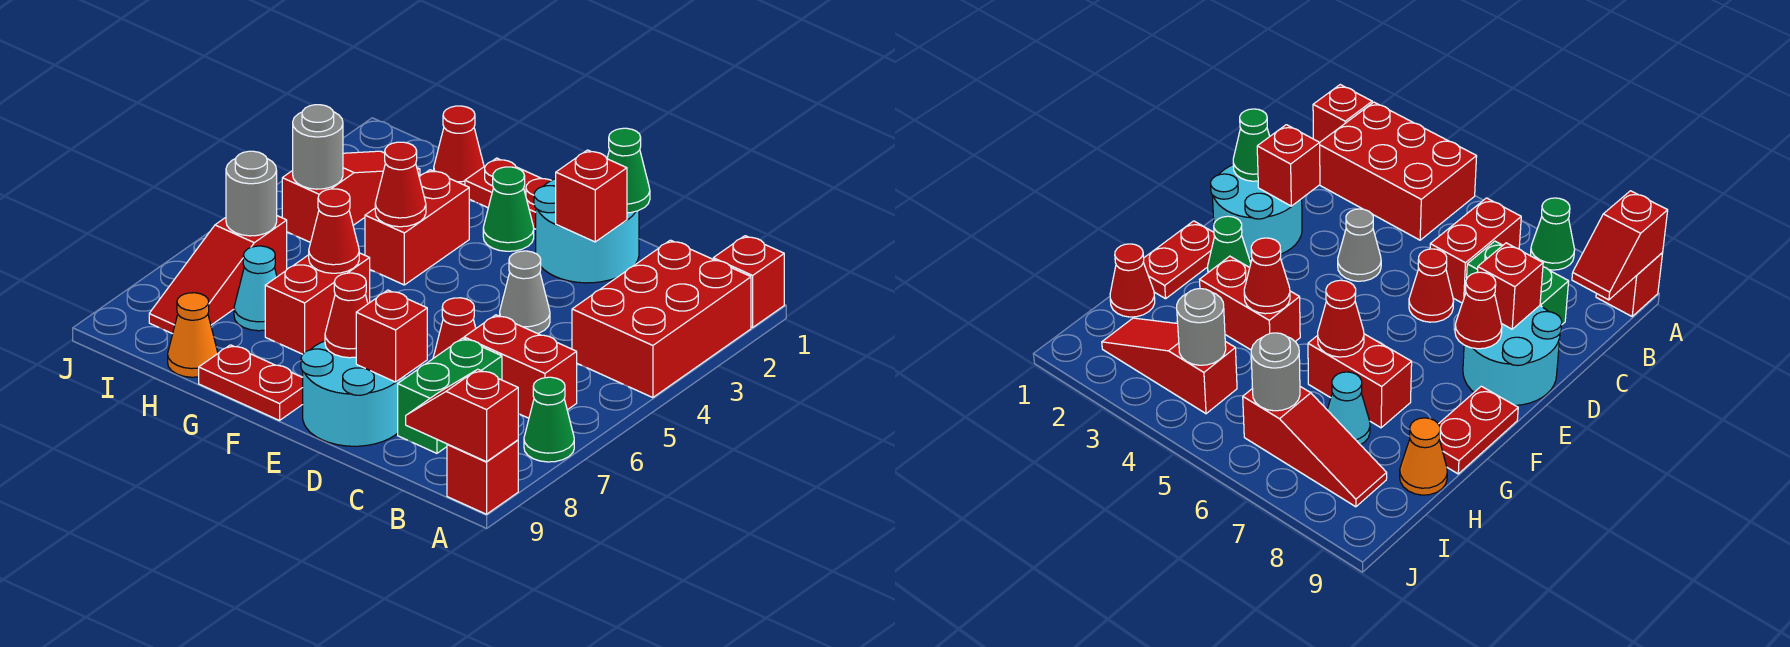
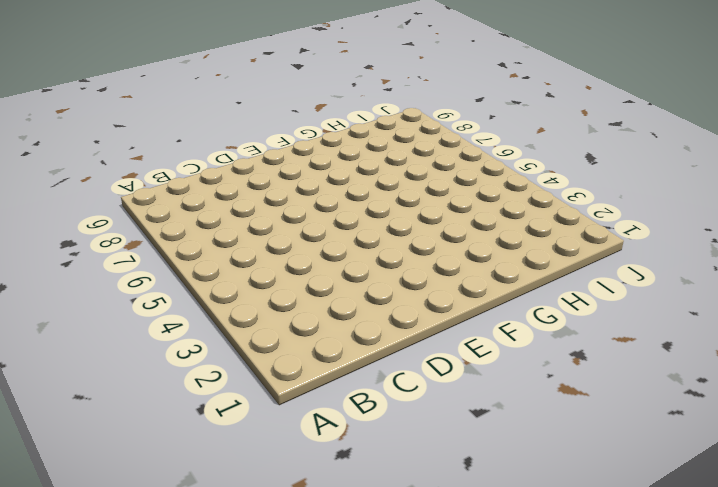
none -> red 1x1 brick [713,236,784,327]
none -> red 2x3 brick [572,240,751,398]
none -> green 1x1 cone [524,377,574,462]

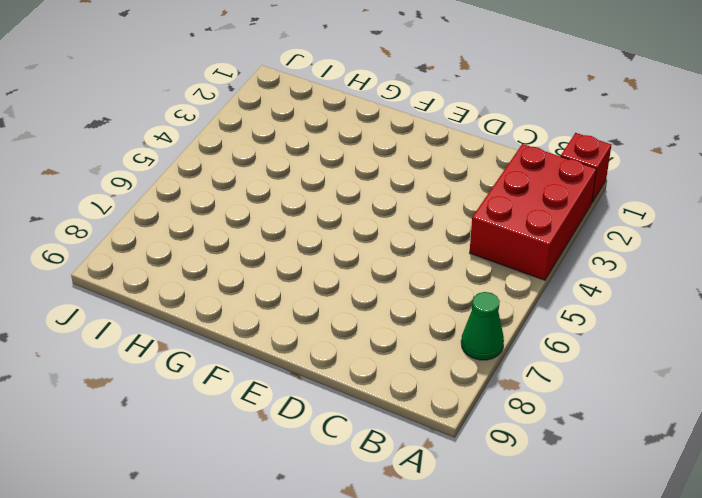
none -> red 1x1 brick [447,440,518,514]
none -> red 1x2 brick [464,315,577,418]
none -> green 1x2 brick [398,338,502,453]

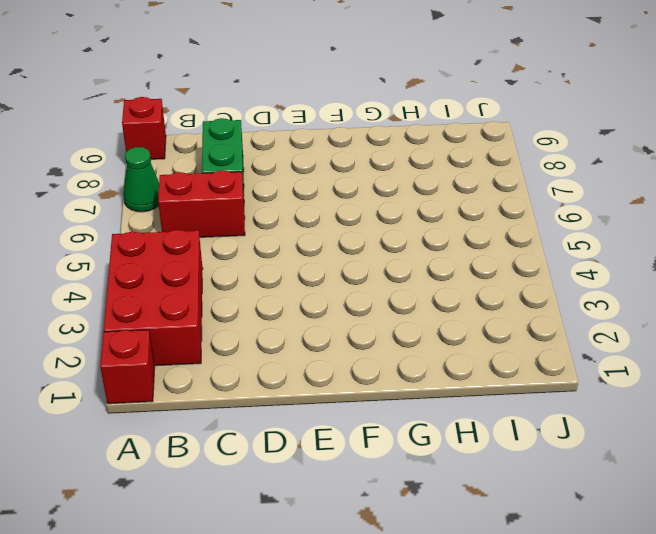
none -> cyan 2x2 round brick [534,179,639,283]
none -> grey 1x1 cone [500,251,550,334]
none -> red 1x1 cone [433,298,476,358]

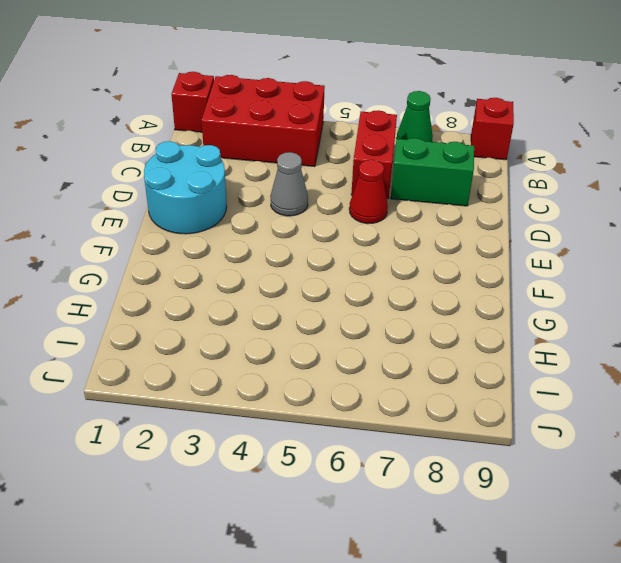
none -> cyan 2x2 round brick [301,341,406,446]
none -> red 1x2 plate [465,158,551,229]
none -> green 1x1 cone [483,167,534,251]

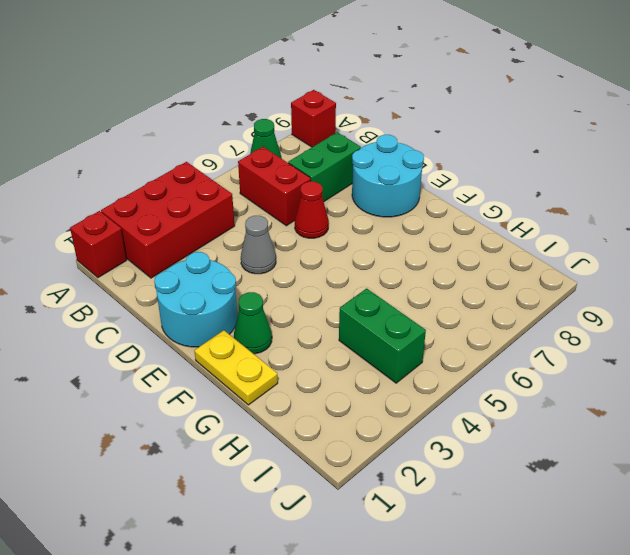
yellow 1x2 plate [194,330,278,405] -> red 1x2 plate [465,158,551,229]
green 1x2 brick [339,288,426,383] -> red 1x3 slope [282,151,420,243]
none -> red 1x2 plate [199,345,303,421]
none -> red 1x2 brick [365,170,469,285]
none -> red 1x2 brick [265,253,370,354]

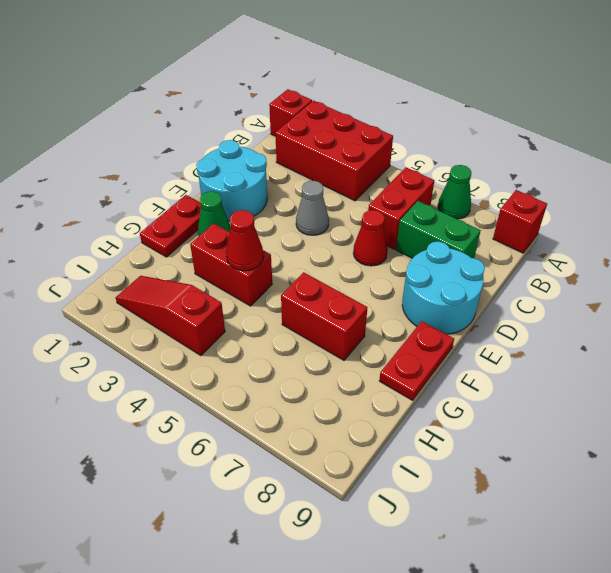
none -> red 1x1 cone [434,106,484,185]
none -> cyan 1x1 cone [234,246,277,331]
none -> orange 1x1 cone [168,293,218,377]

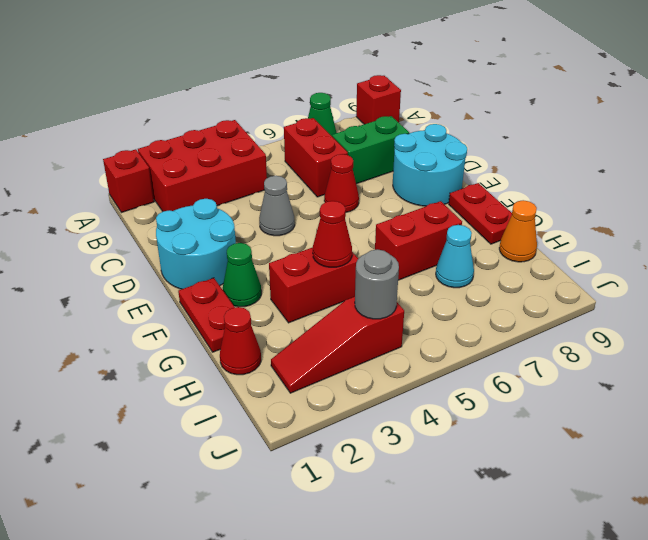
none -> red 1x3 slope [149,216,287,334]
none -> red 1x2 slope [406,369,518,462]
none -> green 1x1 cone [607,128,650,213]

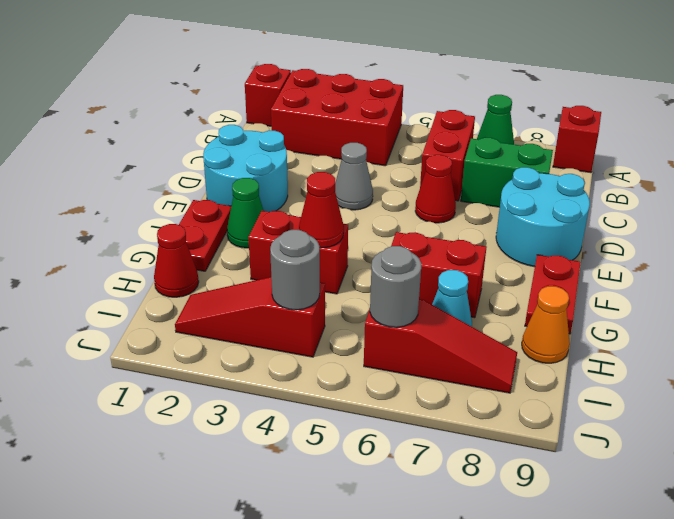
none -> red 1x2 slope [406,369,518,462]
none -> green 1x1 cone [607,128,650,213]
none -> red 1x1 brick [556,150,627,242]

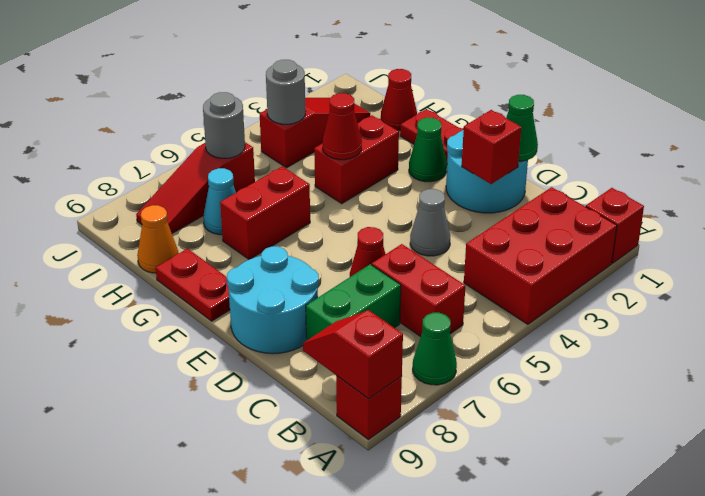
none -> red 1x1 brick [356,290,427,382]
none -> red 1x1 cone [325,273,368,358]
none -> red 1x1 cone [309,189,359,273]

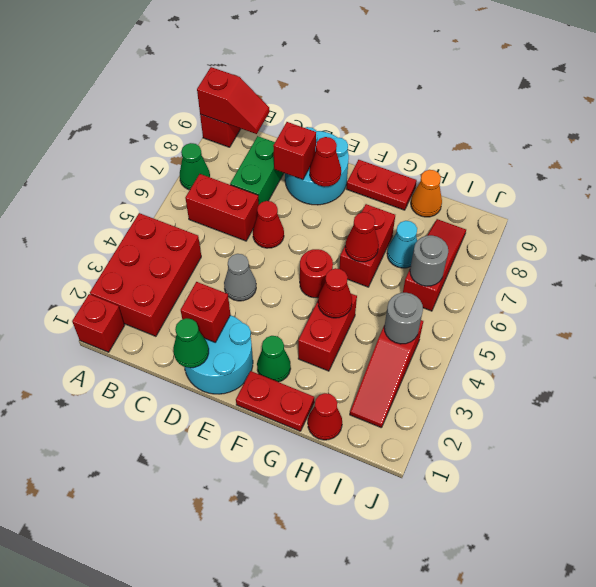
red 1x1 round brick [300,249,333,298] -> none

